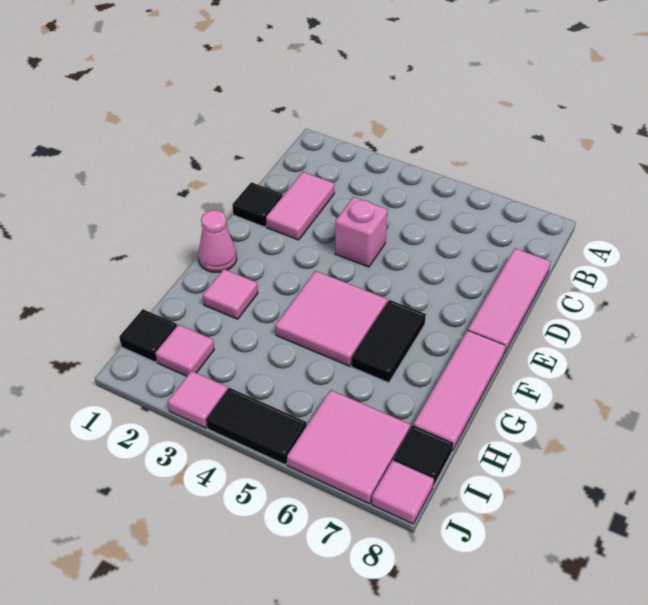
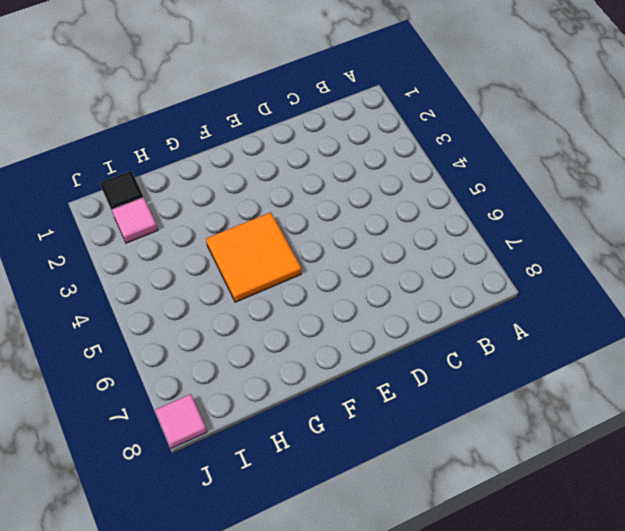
orange 2x2 tile [206,212,301,302] -> pink 2x2 tile [275,271,387,366]
none -> pink 1x2 tile [266,172,334,240]
none -> pink 1x3 tile [468,248,551,354]
none -> black 1x1 tile [232,182,283,227]

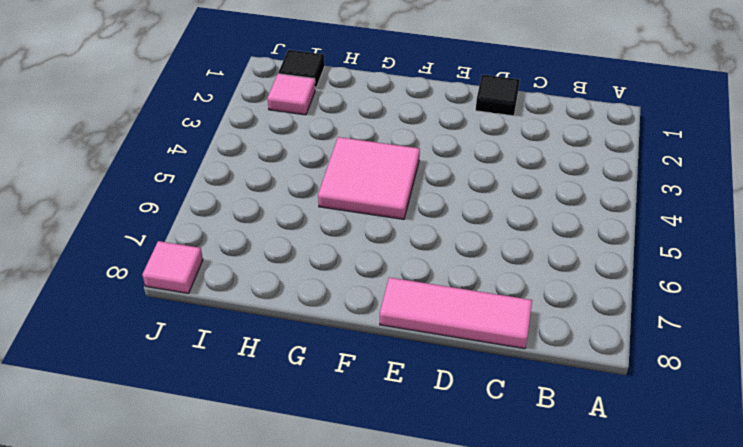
none -> pink 1x2 tile [266,172,334,240]
none -> pink 1x1 brick [335,197,388,267]
none -> pink 1x1 cone [198,210,237,272]

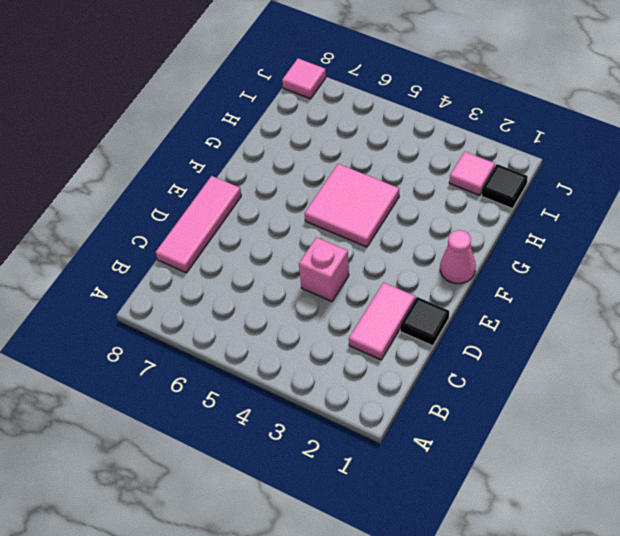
none -> black 1x2 tile [352,300,426,383]
none -> pink 1x3 tile [413,330,506,451]
none -> pink 1x1 tile [203,269,258,319]

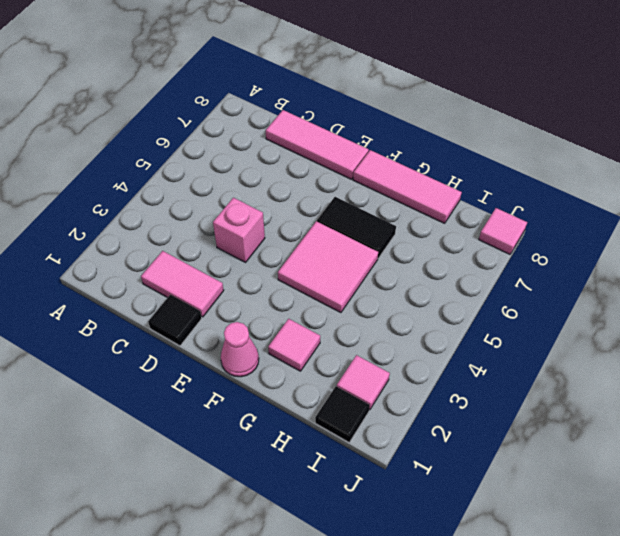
none -> pink 2x2 tile [287,390,410,504]
none -> black 1x1 tile [393,426,453,486]
none -> pink 1x1 tile [168,371,228,428]

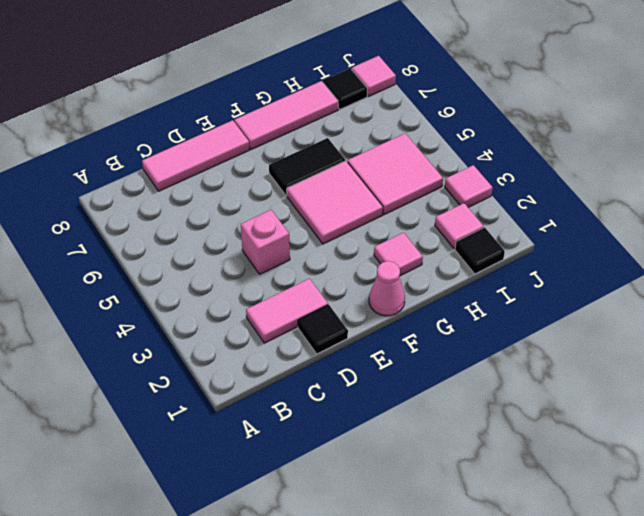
pink 2x2 tile [348,133,443,215] -> pink 2x2 tile moved to [287,390,410,504]
none -> black 1x2 tile [206,388,307,465]

